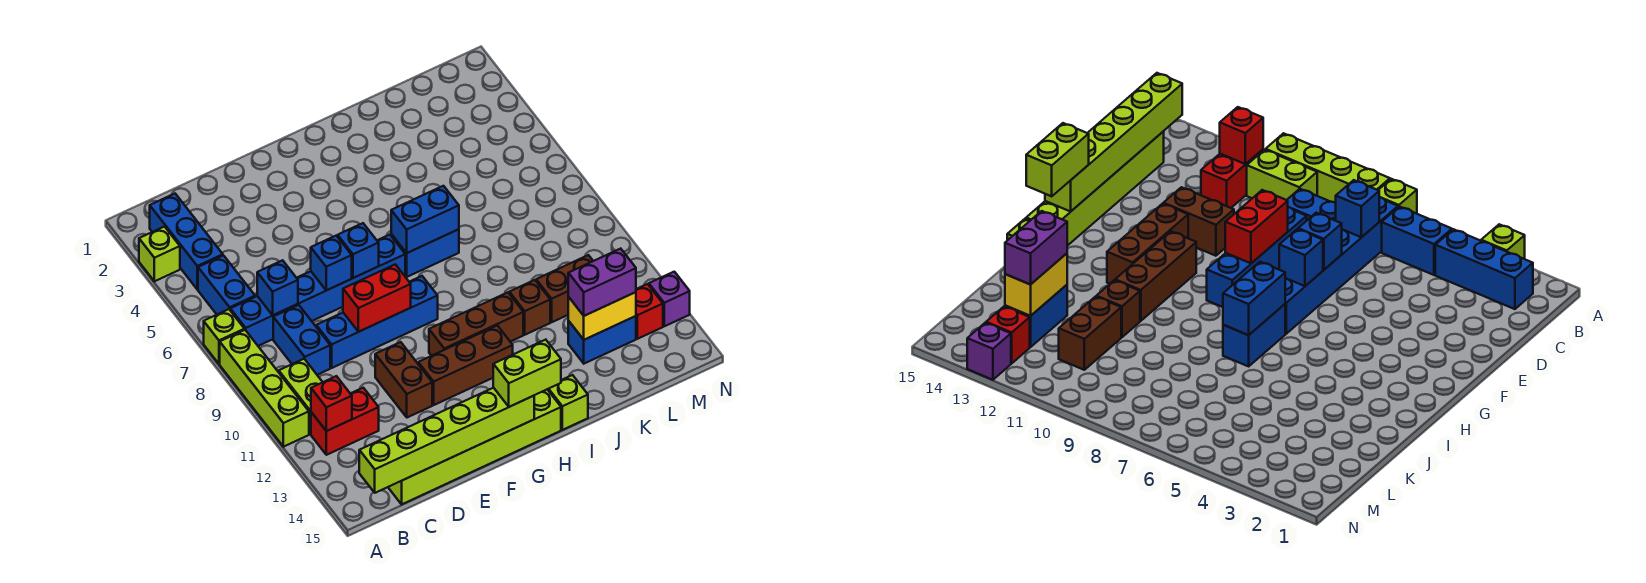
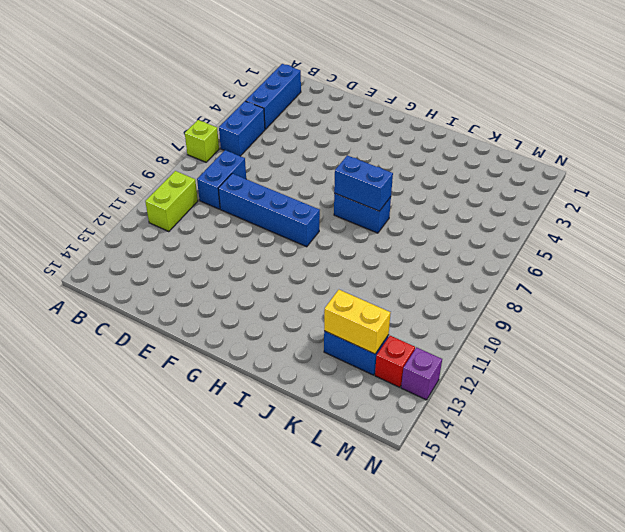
none -> lime 1x1 brick [139,227,180,281]
none -> lime 1x4 brick [220,330,309,447]
none -> blue 1x6 brick [230,235,405,346]
none -> red 1x2 brick [311,388,379,455]

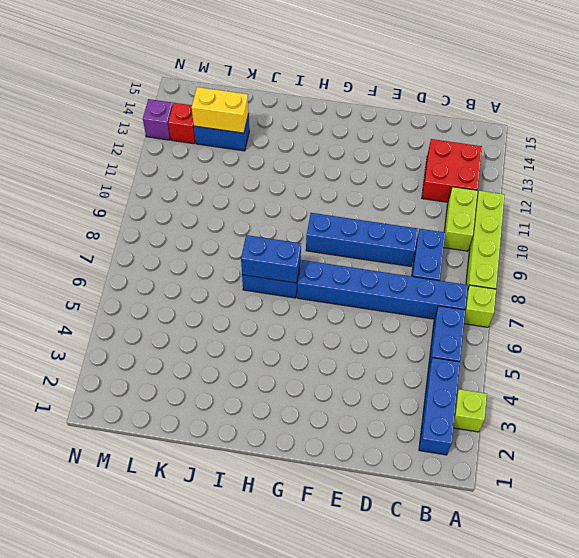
red 2x2 brick [422,139,482,202] -> red 1x2 brick [311,388,379,455]
none -> lime 1x6 brick [388,389,561,504]
none -> brown 1x2 brick [375,342,432,417]
none -> brown 1x3 brick [418,326,513,405]
none -> brown 1x3 brick [429,293,523,356]

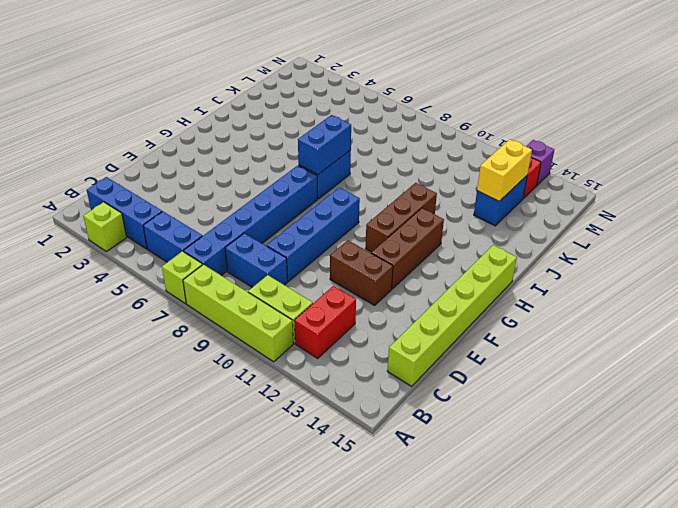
none -> lime 1x1 brick [548,375,588,430]
none -> brown 1x1 brick [509,280,550,335]
none -> brown 1x2 brick [536,255,593,322]
none -> red 1x1 brick [311,376,352,431]

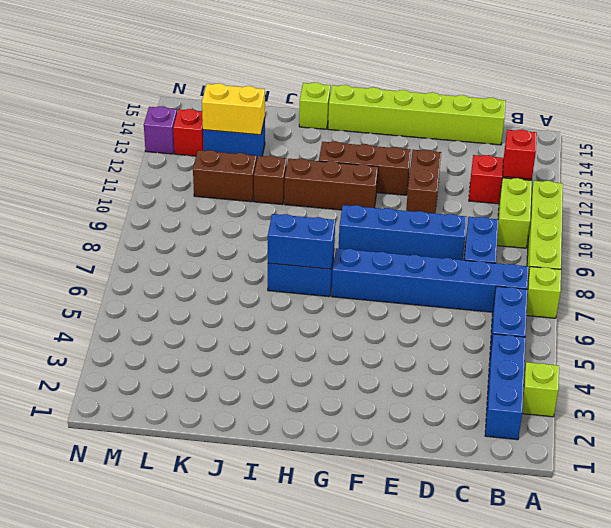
none -> lime 1x6 brick [359,388,534,493]
none -> blue 1x1 brick [257,260,298,315]
none -> blue 1x1 brick [311,236,352,290]
none -> red 1x2 brick [343,264,411,332]

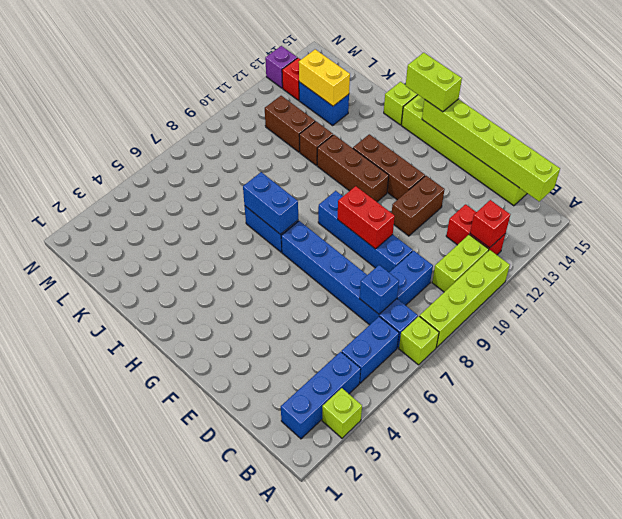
none -> blue 1x1 brick [311,236,352,290]
none -> blue 1x1 brick [338,223,379,278]
none -> purple 1x2 brick [568,249,636,316]

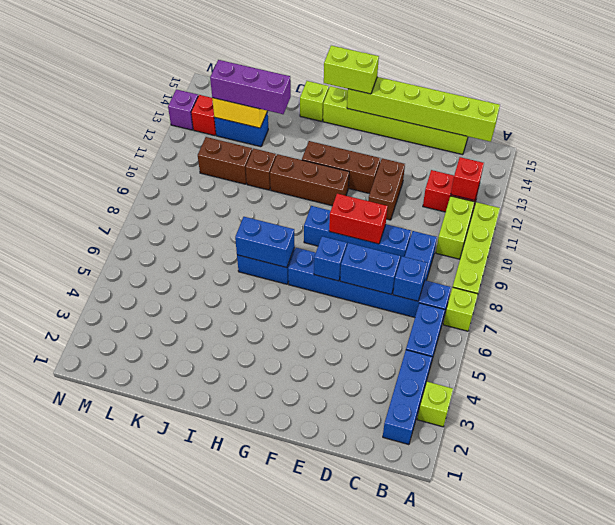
blue 1x2 brick [340,243,400,295] -> blue 1x1 brick [311,236,352,290]
purple 1x3 brick [210,60,291,114] -> purple 1x2 brick [568,249,636,316]

